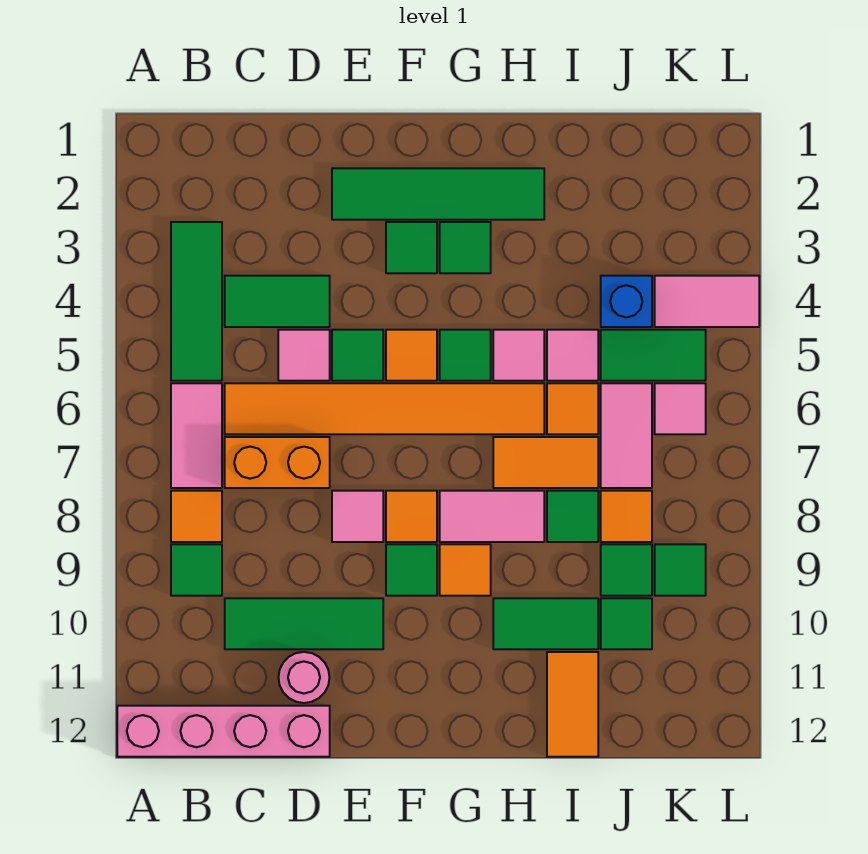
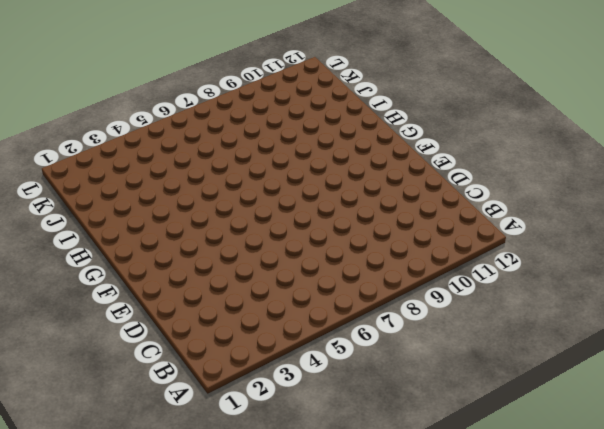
none -> pink 1x4 brick [117,706,330,757]
none -> green 1x3 tile [171,222,222,381]
none -> pink 1x2 tile [171,383,222,488]
none -> orange 1x1 tile [171,491,222,542]

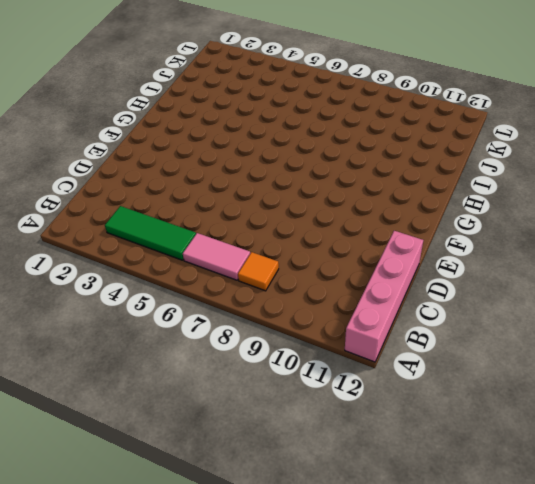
none -> green 1x1 tile [171,544,222,596]
none -> green 1x2 tile [225,276,330,327]
none -> orange 1x6 tile [225,383,544,434]
none -> orange 1x2 brick [225,437,330,488]

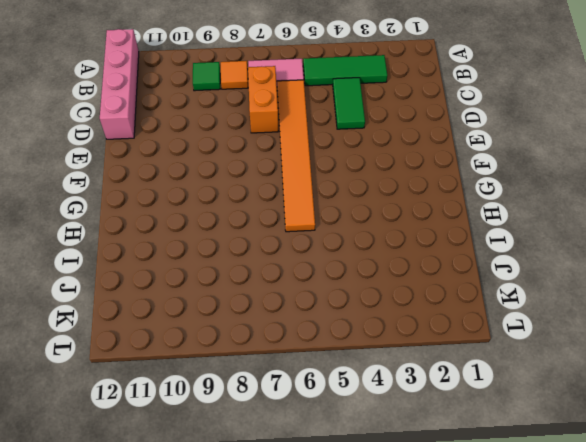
none -> green 1x3 tile [225,598,383,649]
none -> pink 1x1 tile [278,330,330,381]
none -> pink 1x1 round brick [278,652,330,703]
none -> green 1x4 tile [332,168,544,220]

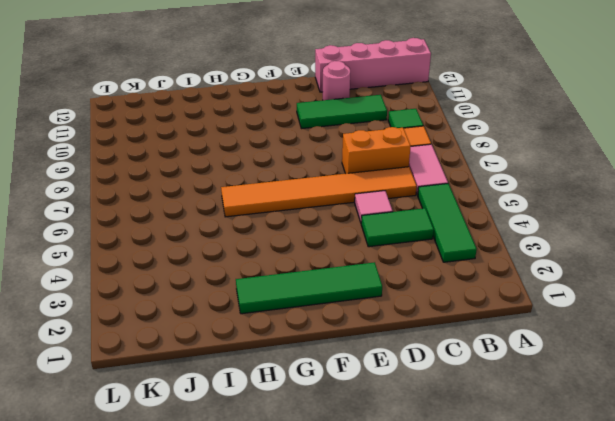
none -> green 1x1 tile [332,330,383,381]
none -> pink 1x1 tile [332,491,383,542]
none -> green 1x1 tile [386,222,437,273]
none -> orange 1x1 tile [386,330,437,381]

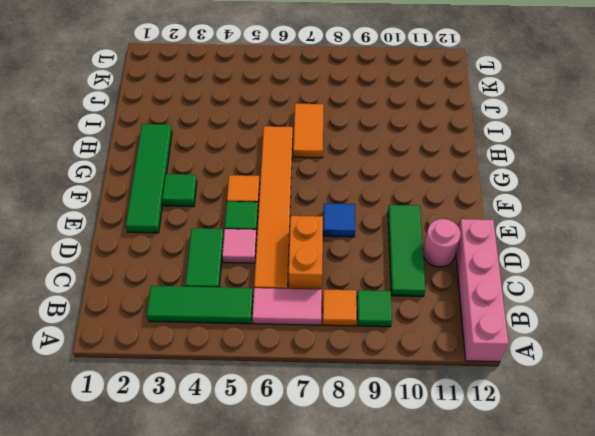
blue 1x1 tile [323,203,355,237] -> pink 1x1 tile [332,491,383,542]
none -> orange 1x1 tile [386,491,437,542]
none -> green 1x1 tile [386,544,437,596]
none -> green 1x1 tile [440,222,491,273]
none -> green 1x1 tile [440,330,491,381]

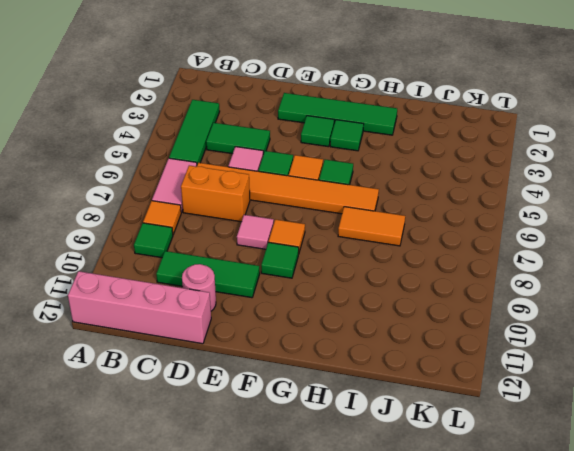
none -> pink 1x2 tile [440,491,544,542]
none -> orange 1x1 tile [440,544,491,596]
none -> pink 1x1 tile [493,330,544,381]
none -> green 1x2 tile [493,598,598,649]

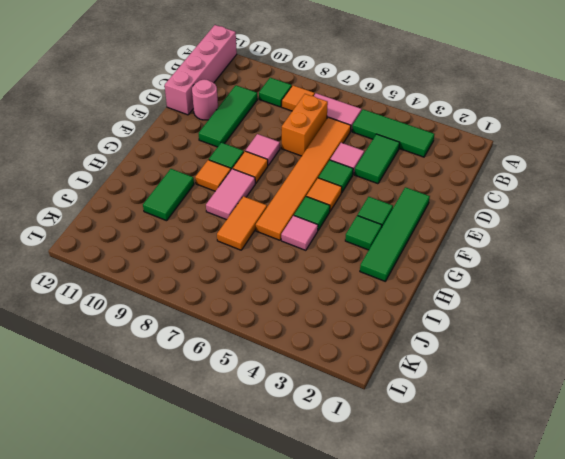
none -> pink 1x1 tile [547,330,598,381]
none -> orange 1x1 tile [547,383,598,434]
none -> green 1x1 tile [547,491,598,542]
none -> orange 1x2 tile [547,652,598,757]

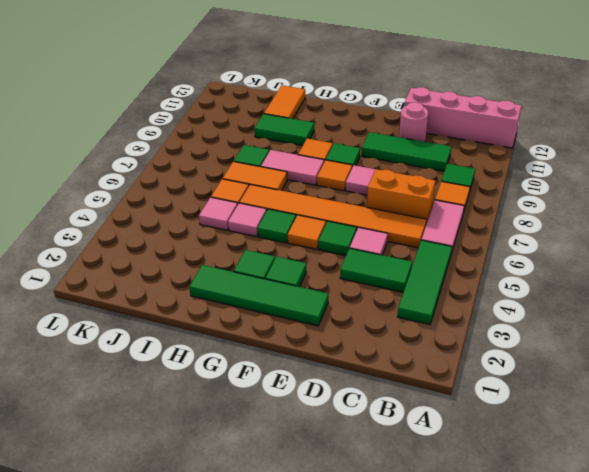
none -> blue 1x1 brick [601,276,652,327]
none -> green 1x2 tile [601,330,706,381]
none -> pink 1x2 tile [601,383,652,488]
none -> orange 1x1 tile [601,491,652,542]

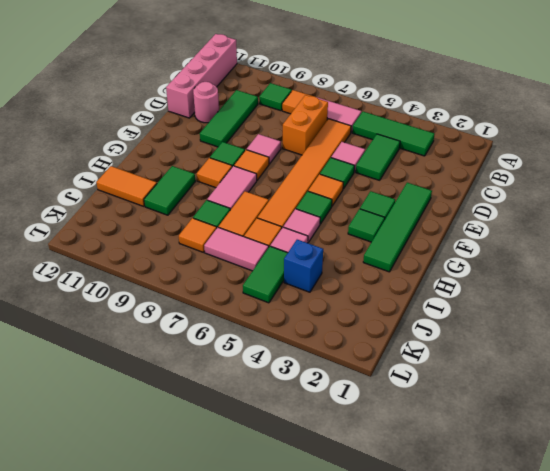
none -> green 1x1 tile [601,544,652,596]
none -> green 1x1 tile [601,598,652,649]
none -> pink 1x2 tile [655,276,759,327]
none -> pink 1x1 tile [655,383,706,434]

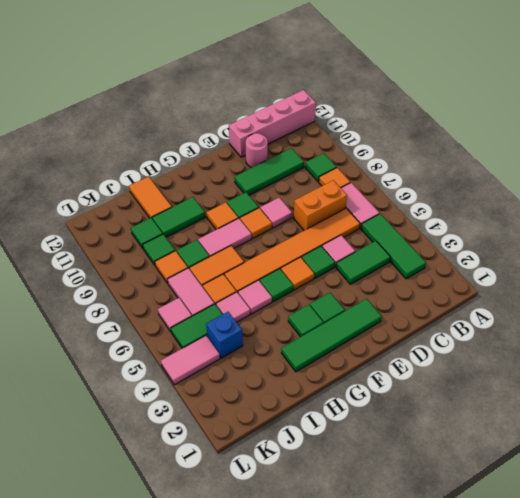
none -> green 1x1 tile [655,544,706,596]

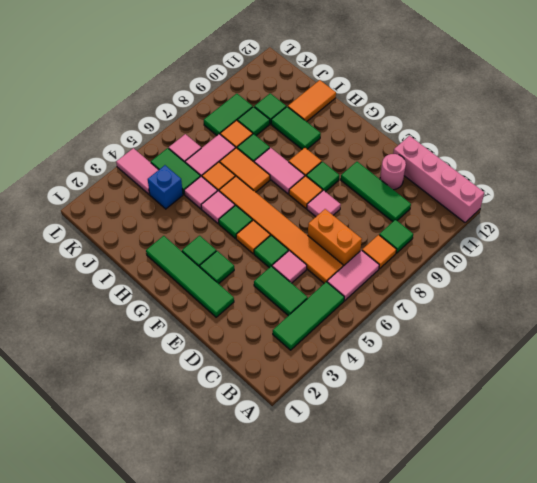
green 1x2 tile [204,94,253,135] -> green 1x1 tile [655,544,706,596]

